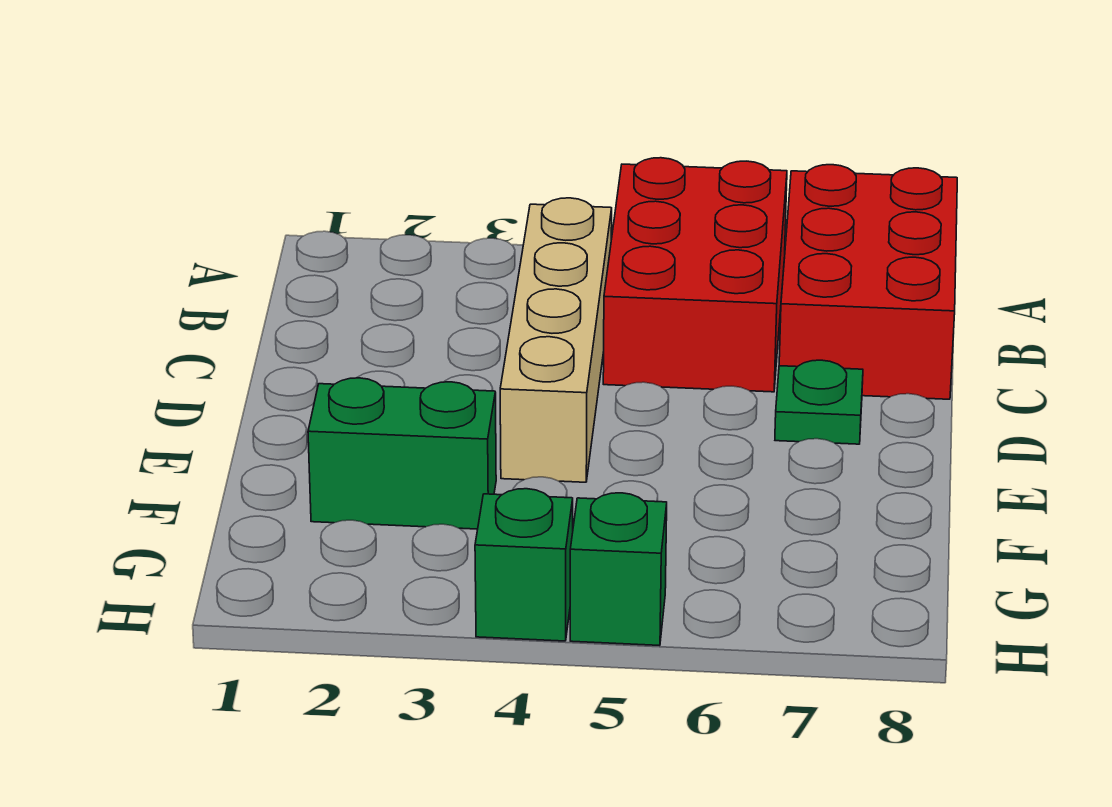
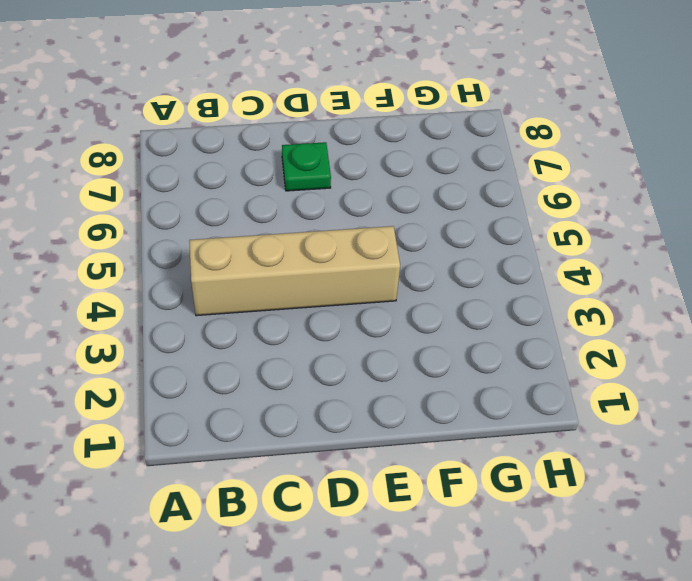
none -> red 2x3 brick [603,158,787,392]
none -> red 2x3 brick [779,165,957,399]

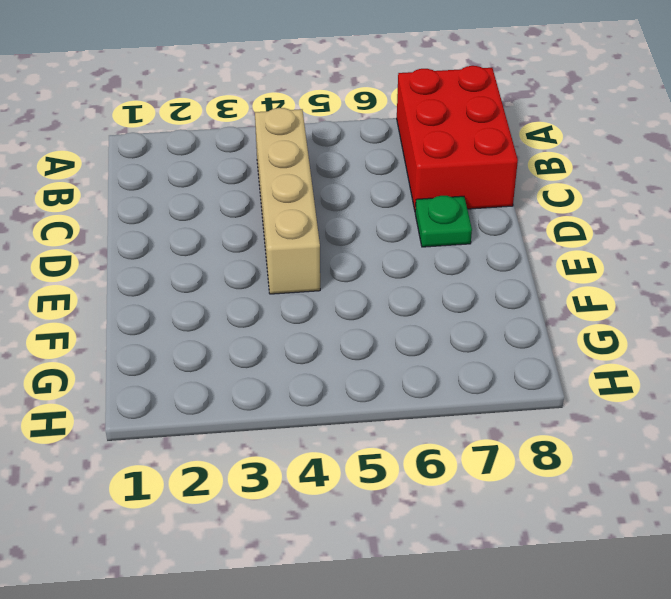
none -> red 2x3 brick [603,158,787,392]
none -> green 1x2 brick [308,378,496,529]

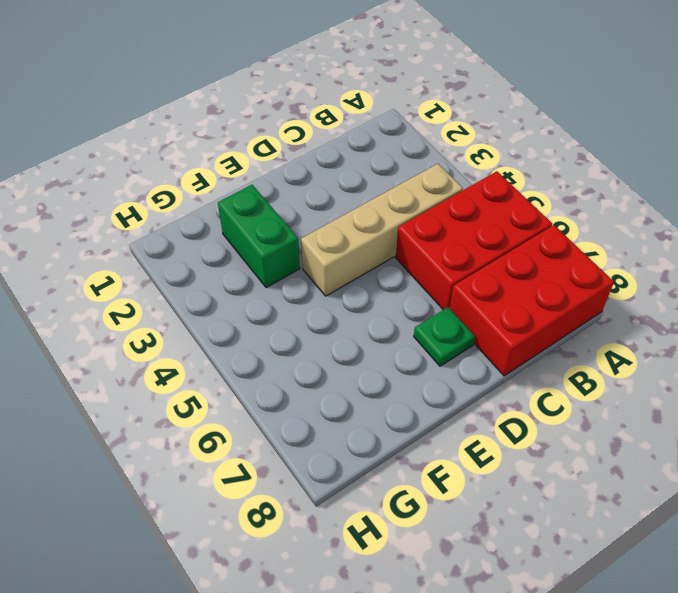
none -> green 1x1 brick [475,489,573,641]
none -> green 1x1 brick [570,493,667,646]

